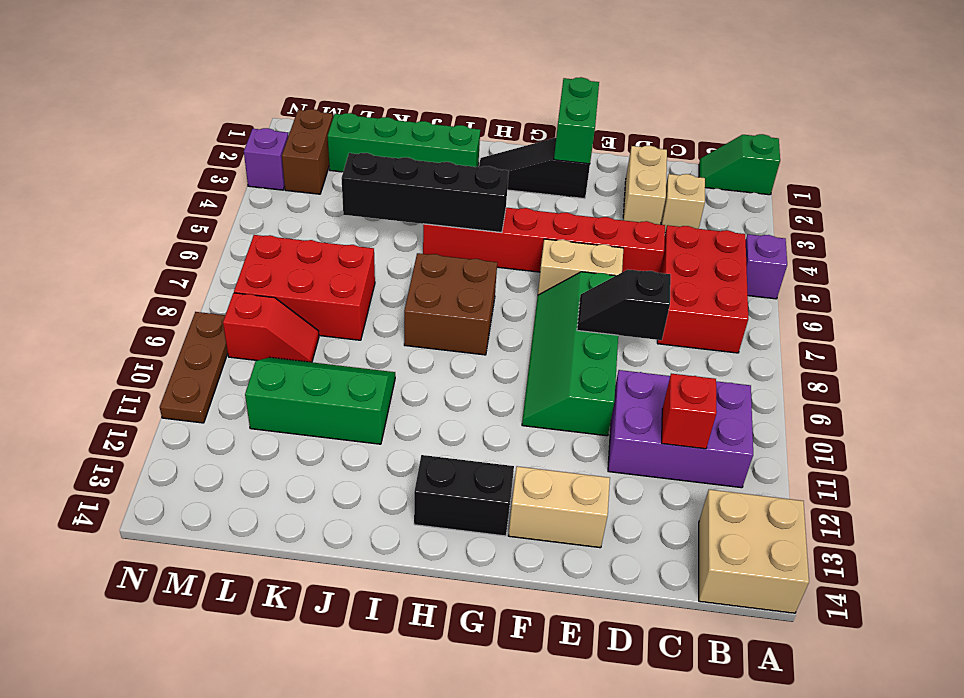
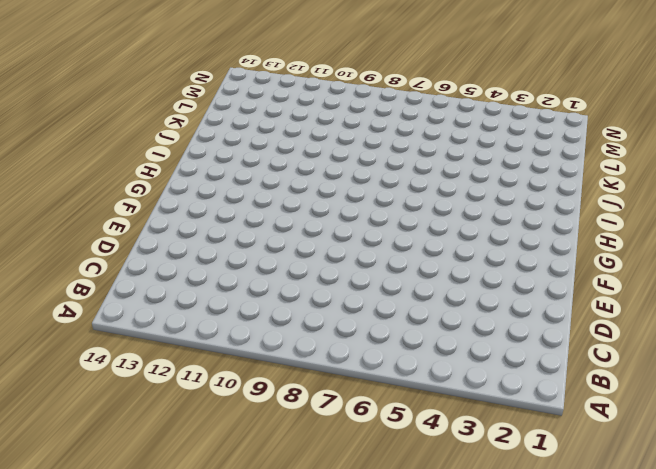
none -> green 1x2 slope [699,134,780,195]
none -> purple 1x1 brick [746,234,787,299]
none -> tan 2x2 brick [699,490,809,613]

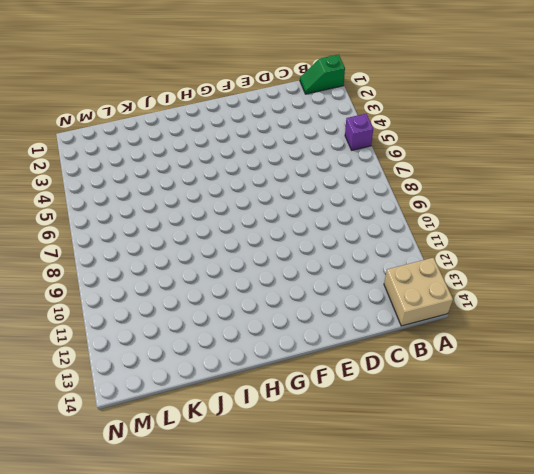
none -> red 2x3 brick [657,225,748,353]
none -> purple 2x3 brick [608,370,753,488]
none -> tan 1x1 brick [661,174,705,233]

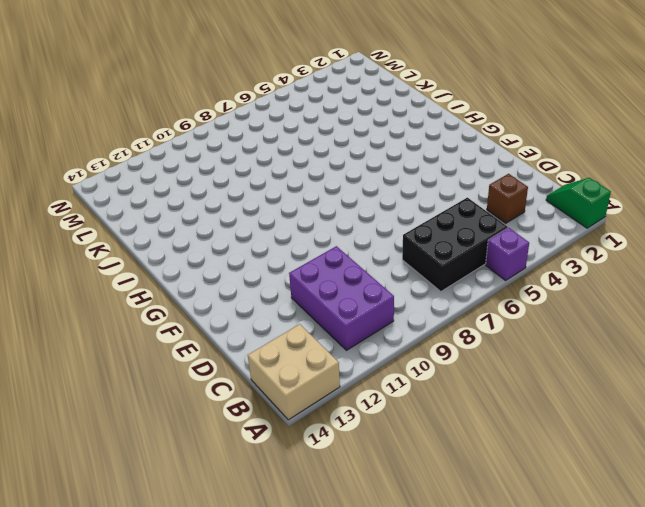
black 2x3 brick [402,198,508,292] -> red 2x3 brick [657,225,748,353]
brown 1x1 brick [487,174,528,223] -> tan 1x1 brick [661,174,705,233]
none -> tan 1x2 brick [623,146,667,224]
none -> red 1x6 brick [423,208,665,273]
none -> tan 1x2 brick [538,239,623,295]

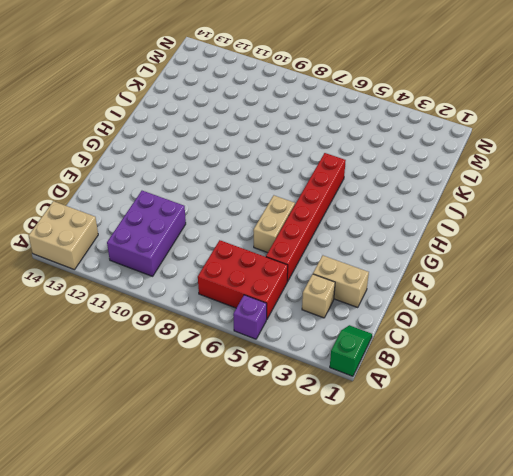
none -> green 2x4 slope [522,272,618,436]
none -> tan 1x2 brick [508,466,610,548]
none -> black 1x3 slope [479,138,590,199]

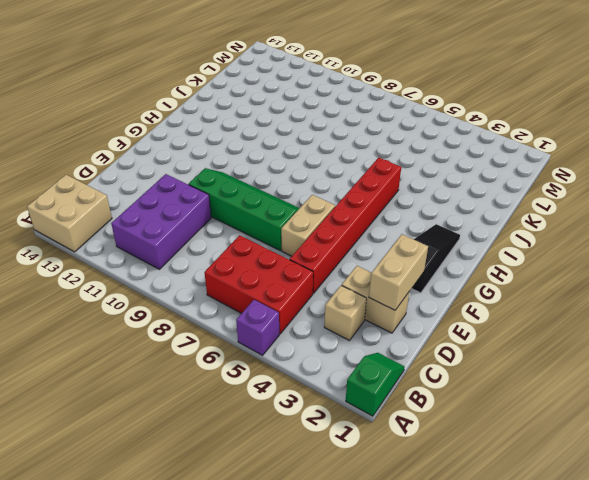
tan 1x2 brick [369,234,428,310] -> tan 1x2 brick moved to [508,466,610,548]
none -> black 1x2 brick [414,455,514,536]
none -> brown 2x2 brick [404,253,497,355]
none -> green 1x4 brick [328,113,480,172]

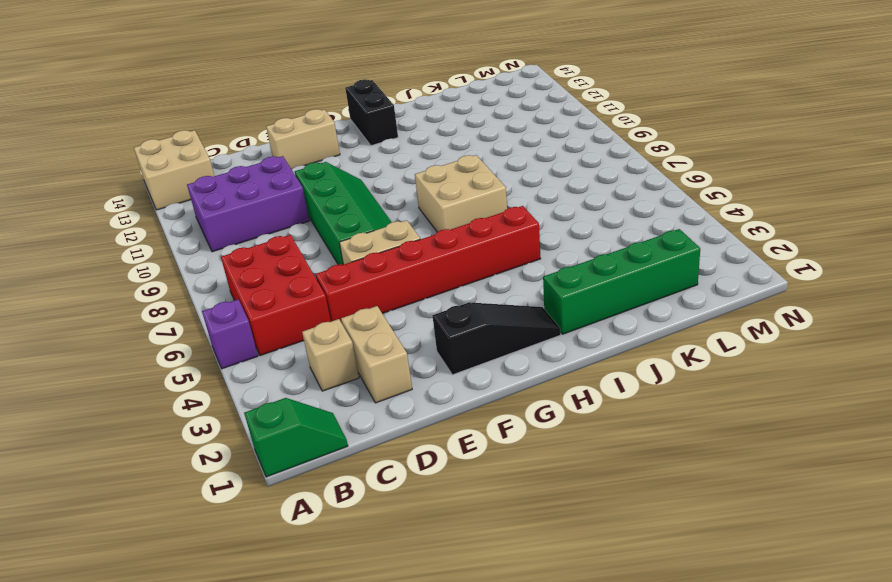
tan 2x2 brick [415,155,507,232] -> brown 2x2 brick [404,253,497,355]
black 1x2 brick [345,79,398,146] -> black 1x2 brick turned to [414,455,514,536]
none -> green 2x3 slope [245,357,395,444]
none -> red 2x3 brick [234,235,375,340]
none -> red 1x2 slope [223,293,319,362]

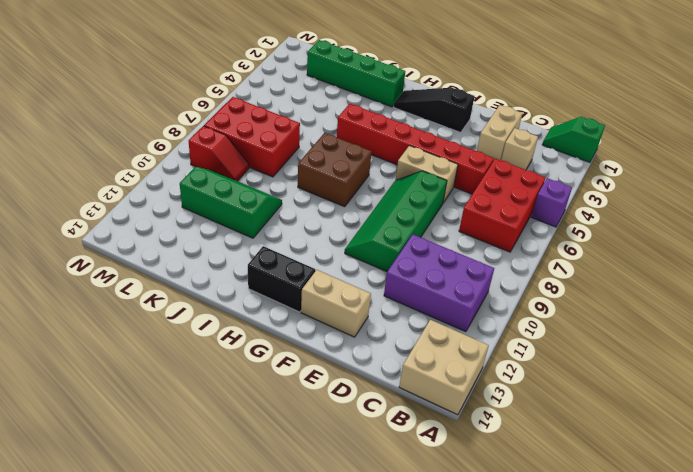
none -> brown 1x2 brick [282,109,333,194]
none -> purple 1x1 brick [244,128,288,190]
none -> brown 1x3 plate [160,312,228,423]

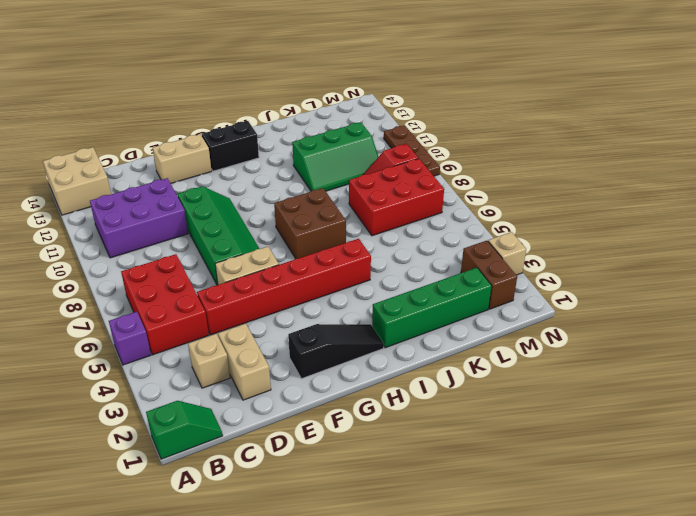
tan 1x1 brick [488,232,526,275] -> purple 1x1 brick [244,128,288,190]
none -> red 1x1 brick [662,374,717,449]
none -> black 1x2 slope [577,270,671,340]
none -> green 1x2 brick [554,77,599,164]

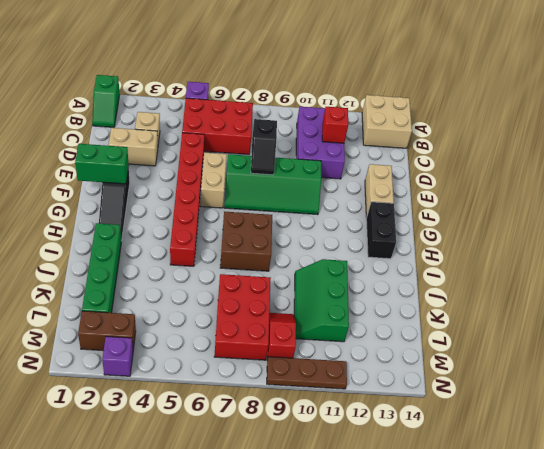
none -> black 1x4 brick [341,153,509,233]

